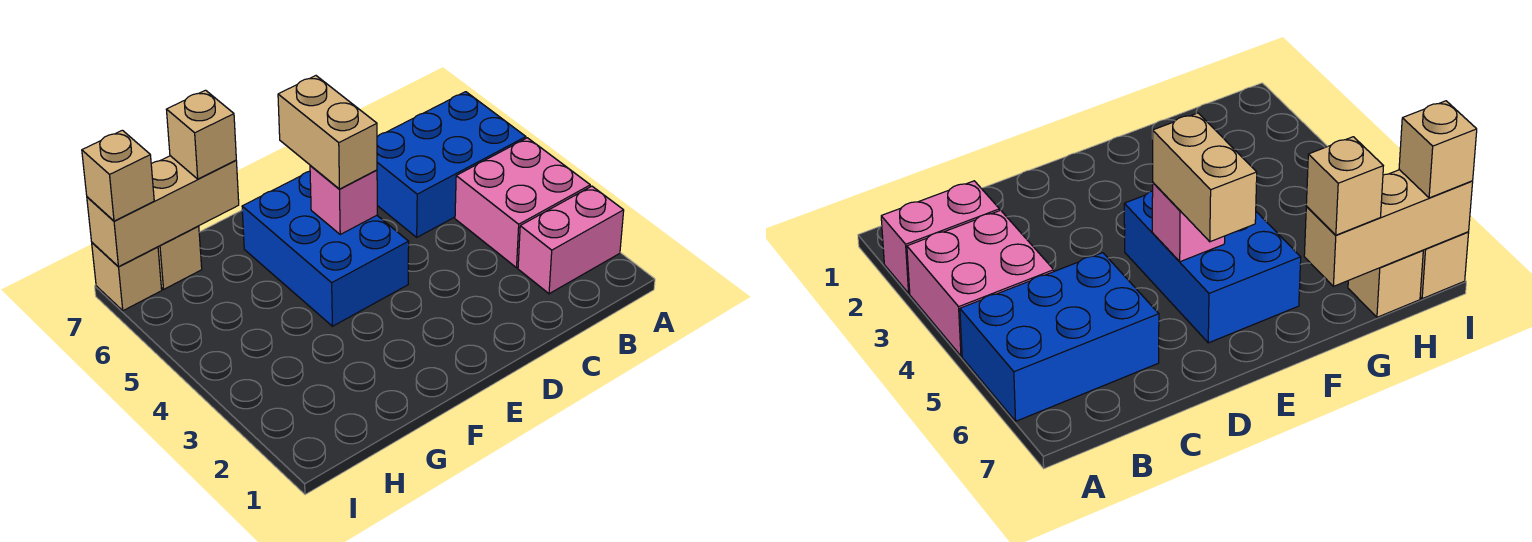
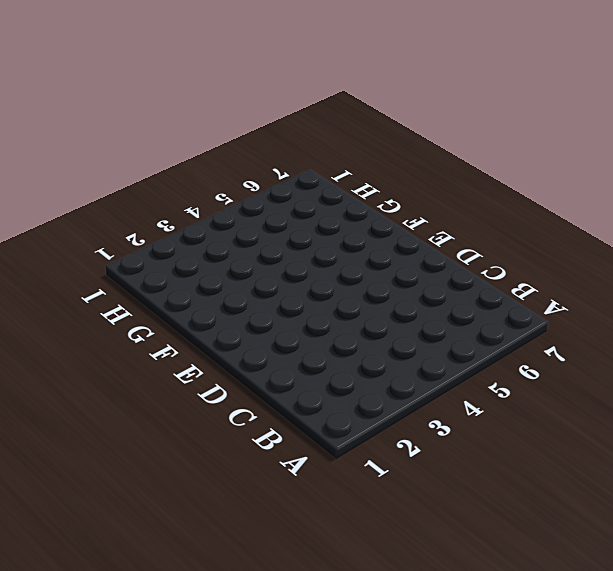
none -> pink 1x2 brick [518,186,624,294]
none -> pink 2x2 brick [455,138,590,268]

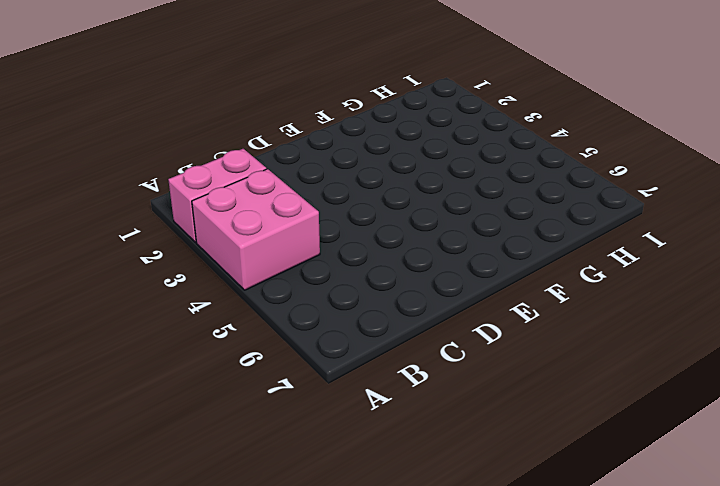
none -> blue 2x3 brick [377,92,526,237]
none -> blue 2x3 brick [242,171,409,326]

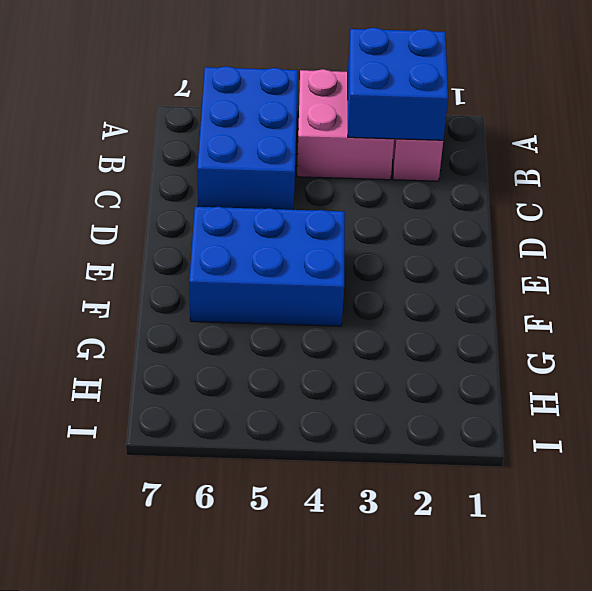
blue 2x2 brick [348,28,448,140] -> none
none -> tan 1x1 brick [158,226,202,289]
none -> tan 1x1 brick [92,243,162,311]

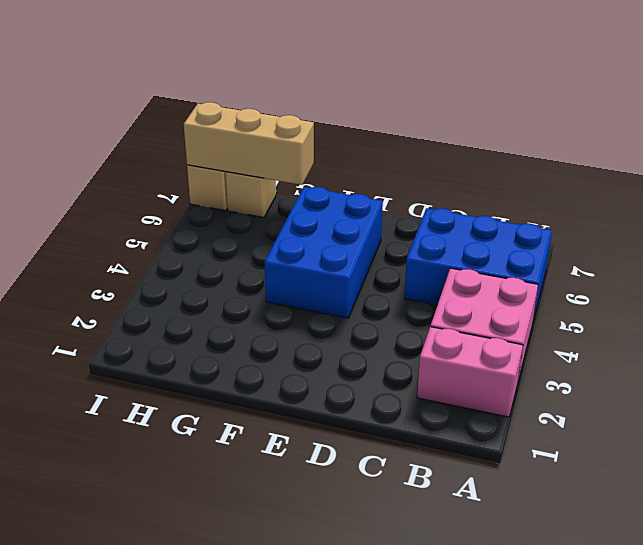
none -> pink 1x1 brick [310,165,377,234]
none -> tan 1x2 brick [278,76,377,189]

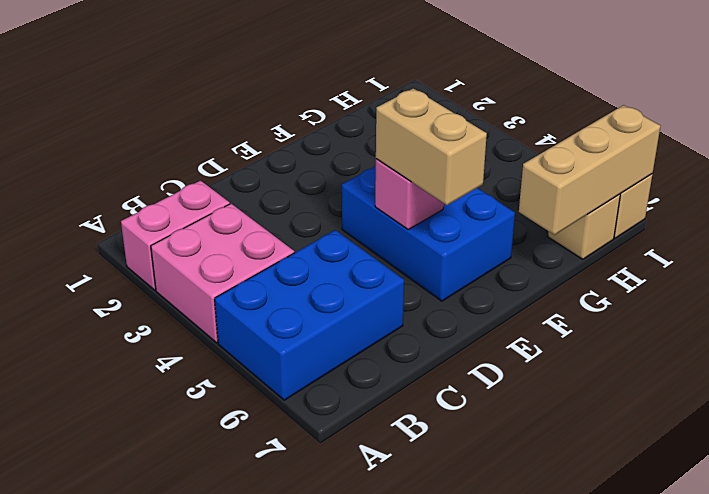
none -> tan 1x1 brick [166,90,236,179]
none -> tan 1x1 brick [82,130,154,221]

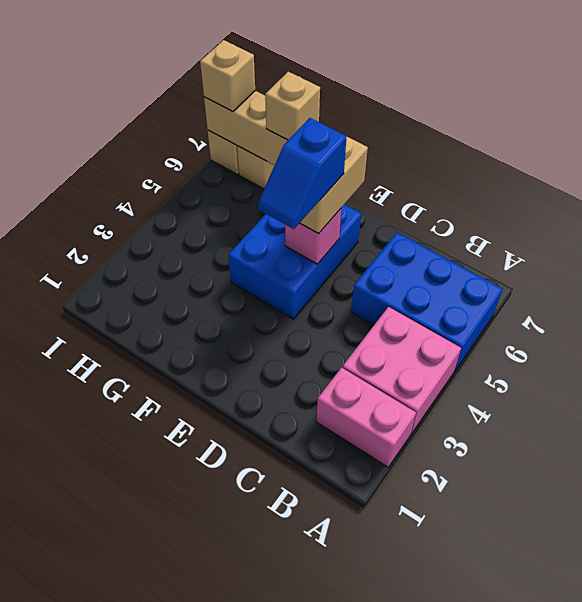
blue 1x2 slope [258,118,347,229] -> none

